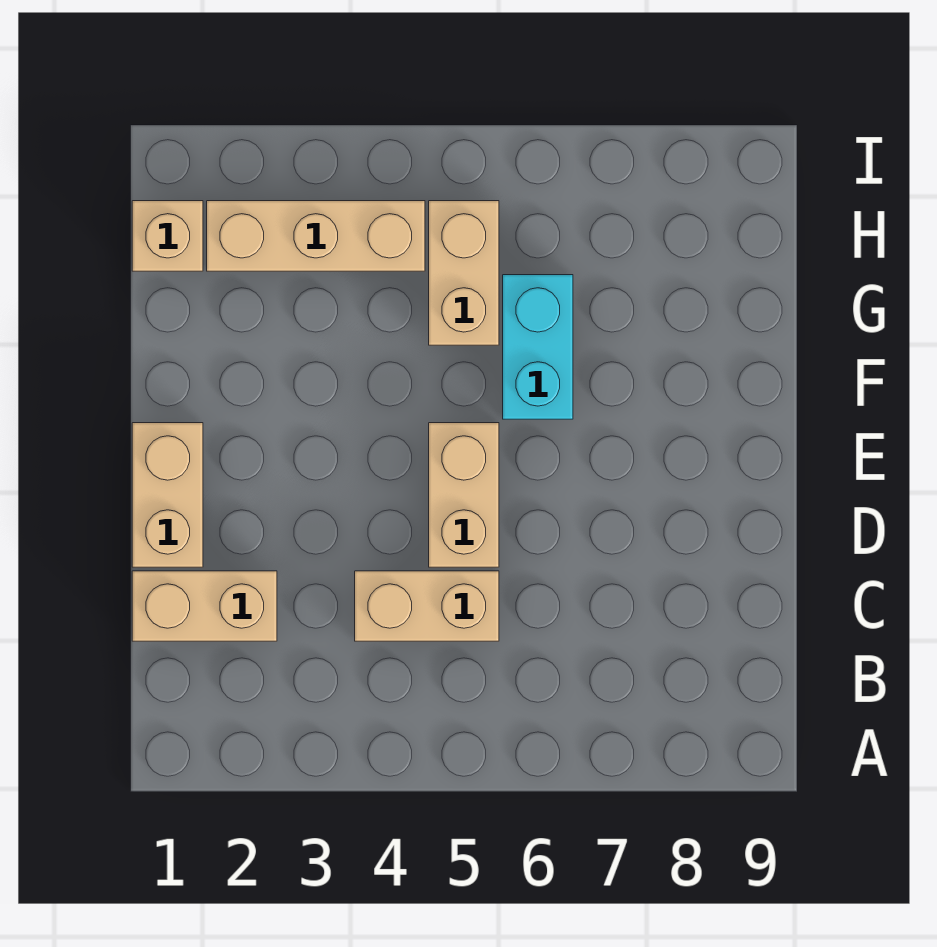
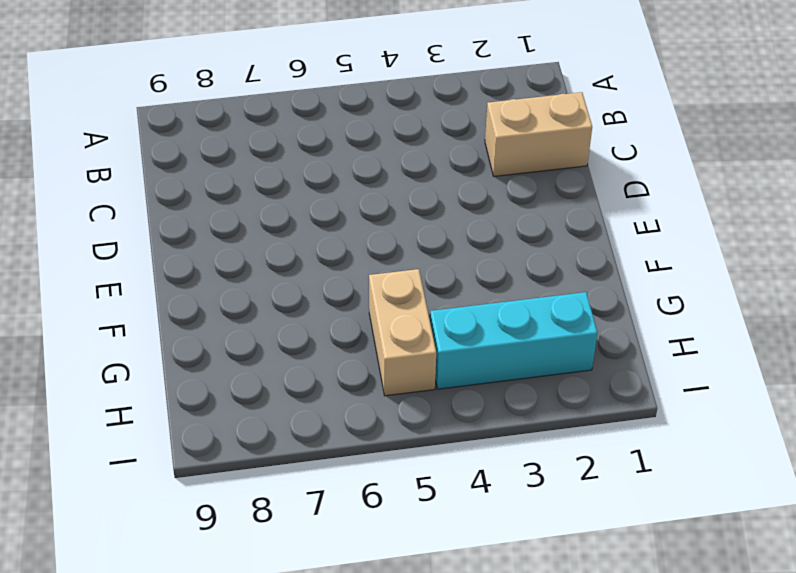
cyan 1x3 brick [430,292,598,389] -> tan 1x3 brick [207,201,425,271]
none -> tan 1x2 brick [355,571,499,641]
none -> tan 1x2 brick [132,423,203,567]

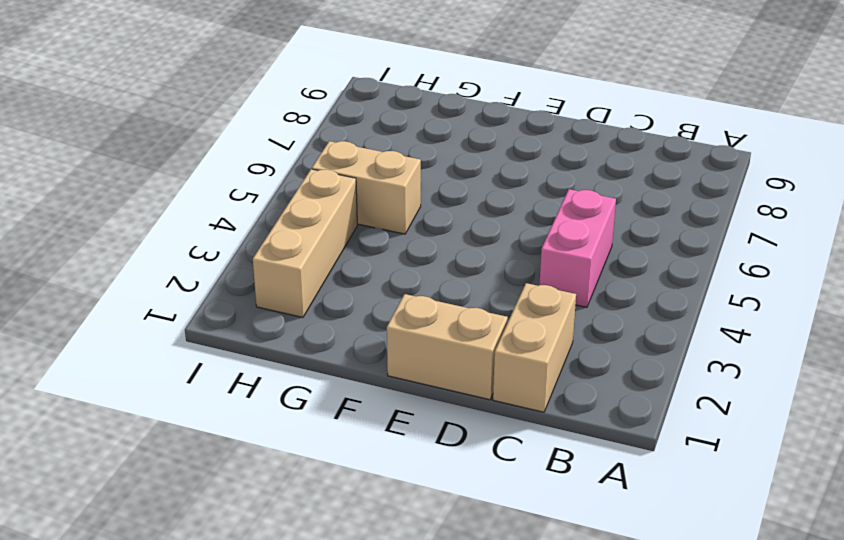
pink 1x2 brick [539,189,616,307] -> tan 1x2 brick [355,571,499,641]
none -> tan 1x2 brick [429,423,499,567]
none -> cyan 1x2 brick [503,275,573,419]

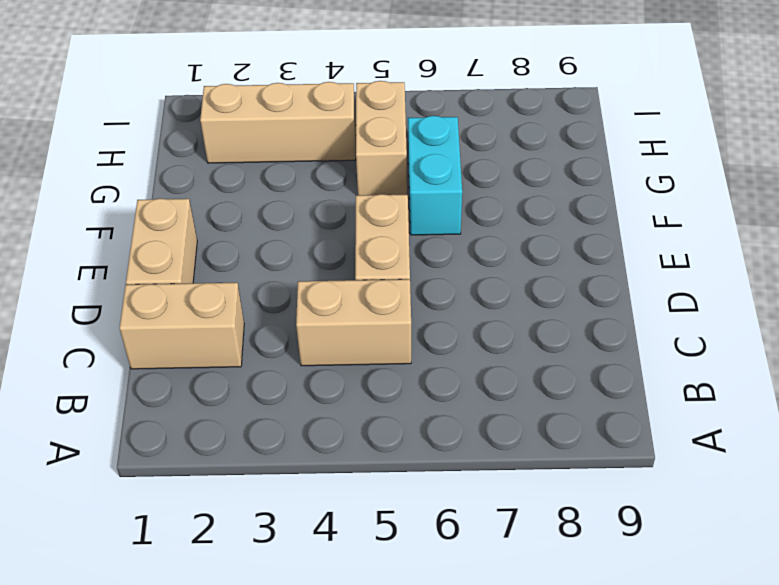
none -> tan 1x1 brick [132,201,203,271]

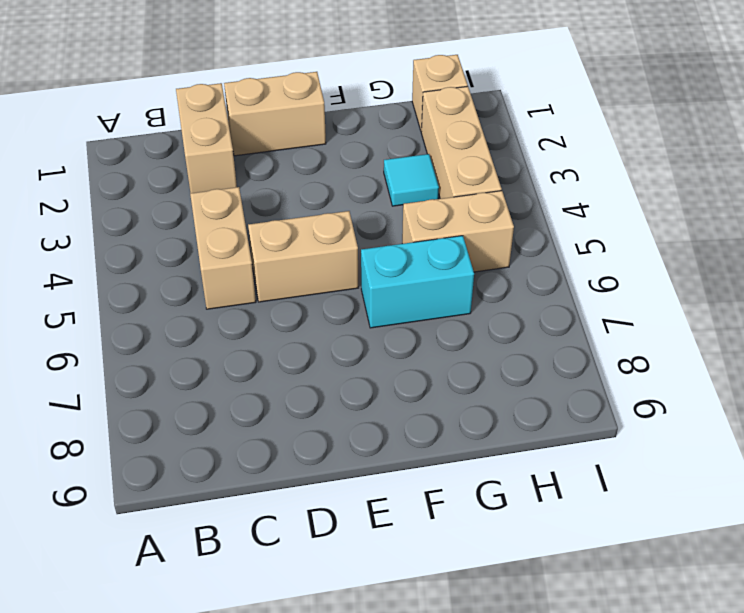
cyan 1x1 tile [384,154,439,206] -> none

